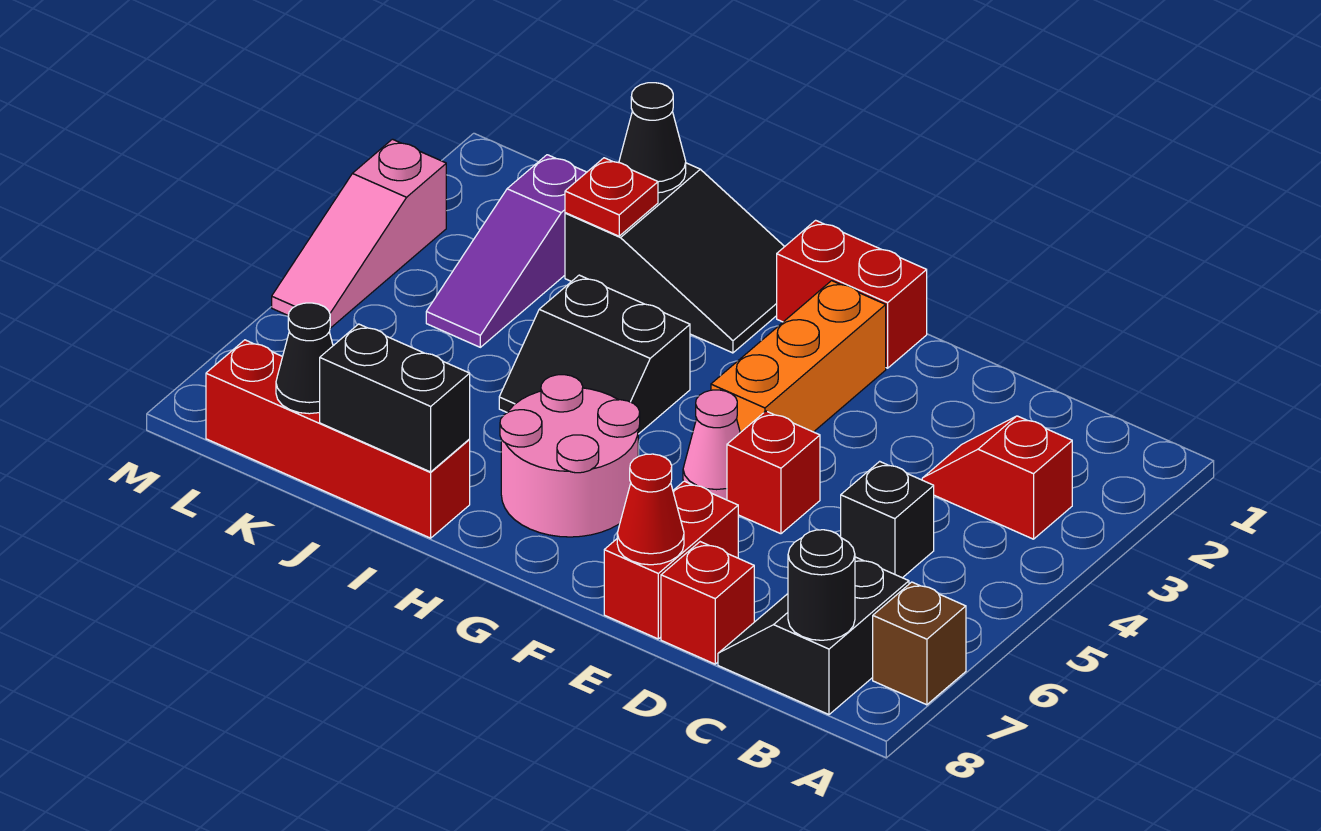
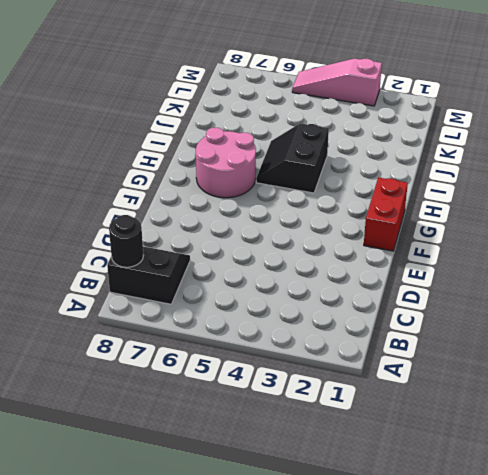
none -> brown 1x1 brick [873,582,966,705]
none -> red 1x2 slope [922,416,1072,539]
none -> black 1x1 brick [841,461,934,578]

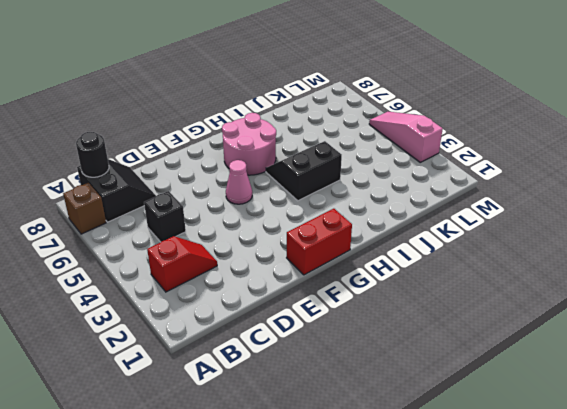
none -> red 1x1 brick [661,542,754,664]
none -> red 1x1 brick [727,411,820,534]
none -> red 1x2 brick [604,481,738,639]

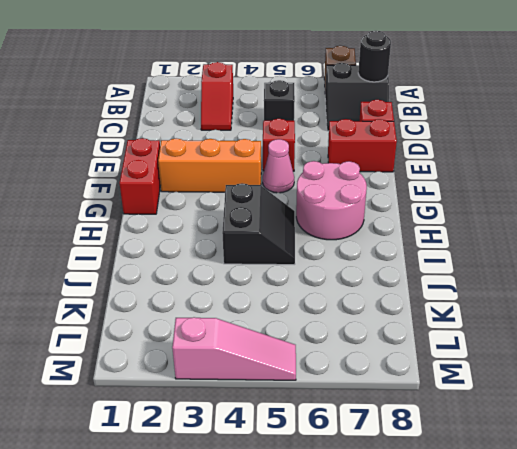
none -> black 2x3 slope [565,163,785,353]
none -> red 1x4 brick [206,340,470,538]
none -> purple 1x3 slope [426,155,587,347]

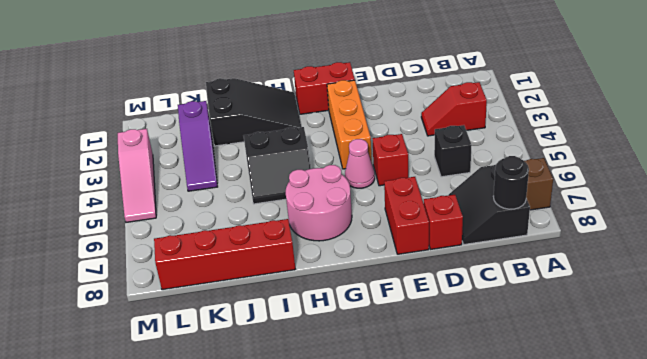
none -> red 1x1 cone [617,454,684,565]
none -> black 1x2 brick [320,324,470,472]
none -> black 1x1 cone [619,83,686,193]

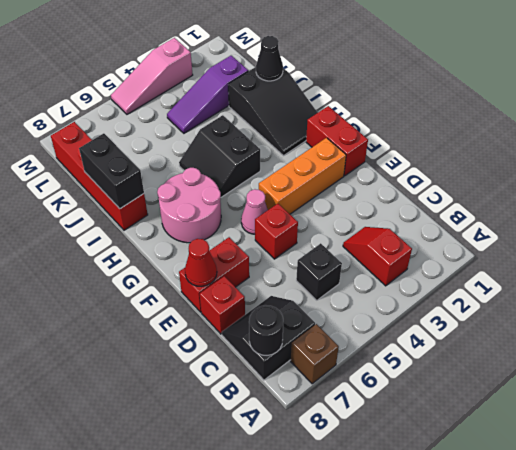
none -> red 1x1 plate [565,158,658,236]
none -> black 1x1 cone [276,303,333,414]

